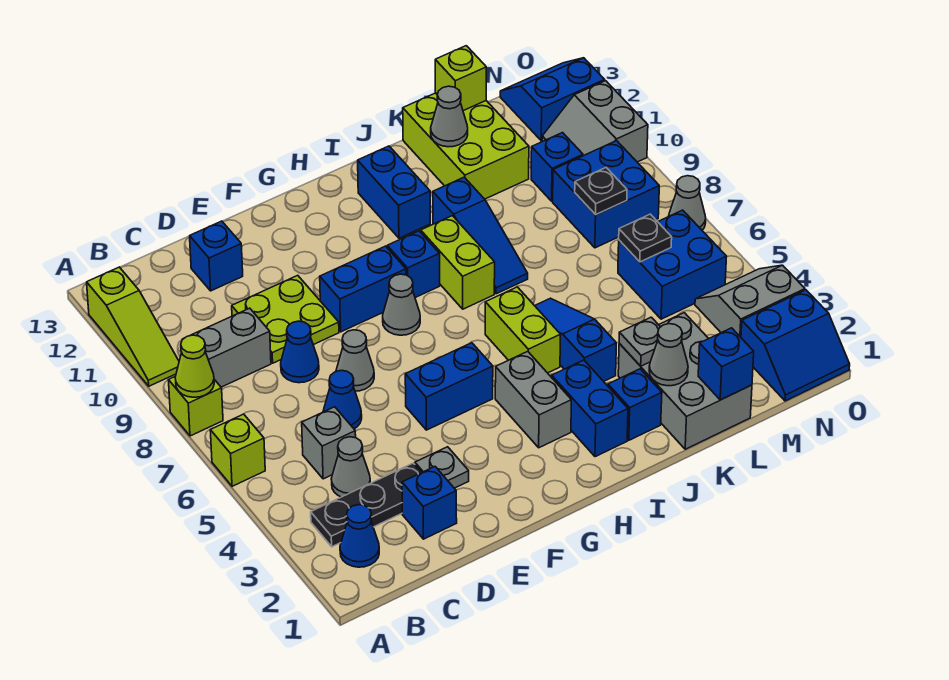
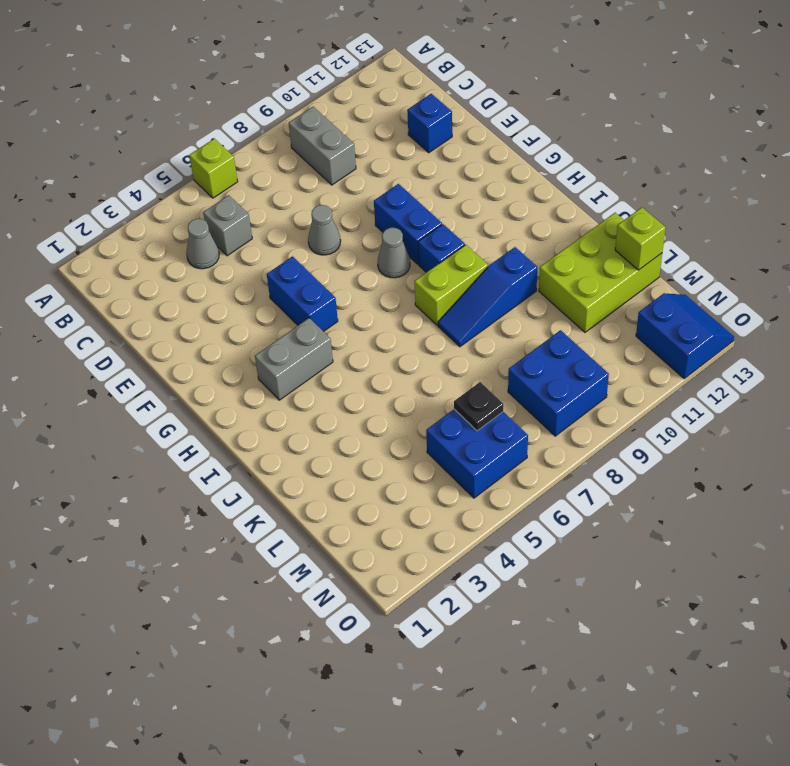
none -> lime 1x1 brick [169,377,223,436]
none -> lime 1x3 slope [87,267,179,386]
none -> blue 1x1 cone [340,505,379,567]
none -> black 1x3 plate [311,463,422,547]

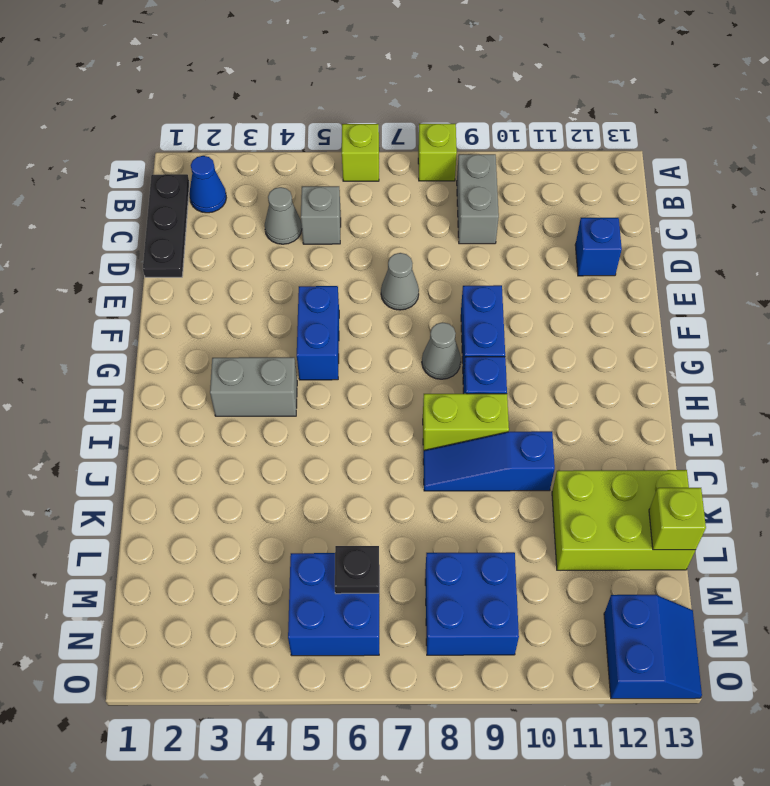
black 1x3 plate [143,174,189,277] -> black 1x3 plate moved to [311,463,422,547]
none -> lime 1x3 slope [87,267,179,386]
none -> blue 1x1 brick [402,467,457,539]
none -> blue 1x1 cone [323,370,362,429]
none -> blue 1x1 cone [281,321,319,383]

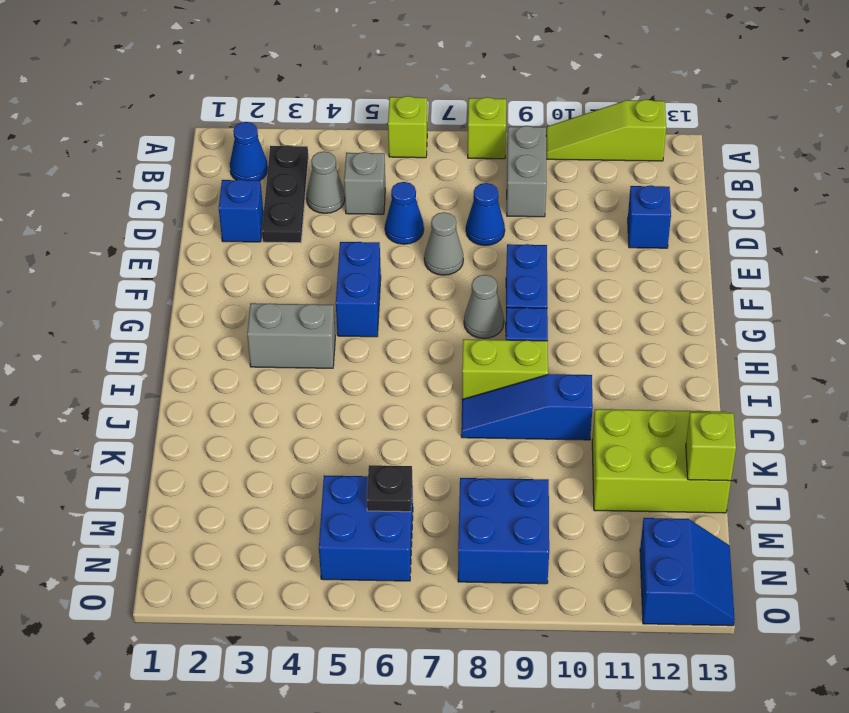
none -> lime 2x2 plate [232,275,339,363]
none -> grey 1x1 plate [415,447,469,488]
none -> blue 1x2 brick [552,360,628,457]
none -> lime 1x2 brick [485,287,561,373]

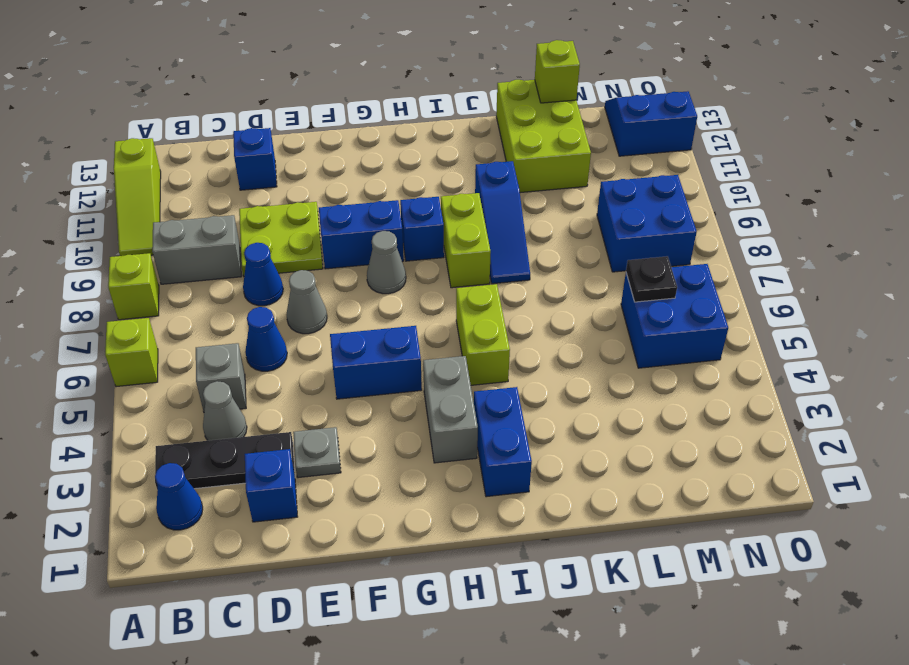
none -> blue 1x2 brick [358,146,430,238]
none -> blue 1x1 brick [608,369,662,440]
none -> blue 1x3 slope [535,298,616,381]
none -> grey 2x3 brick [618,313,752,449]

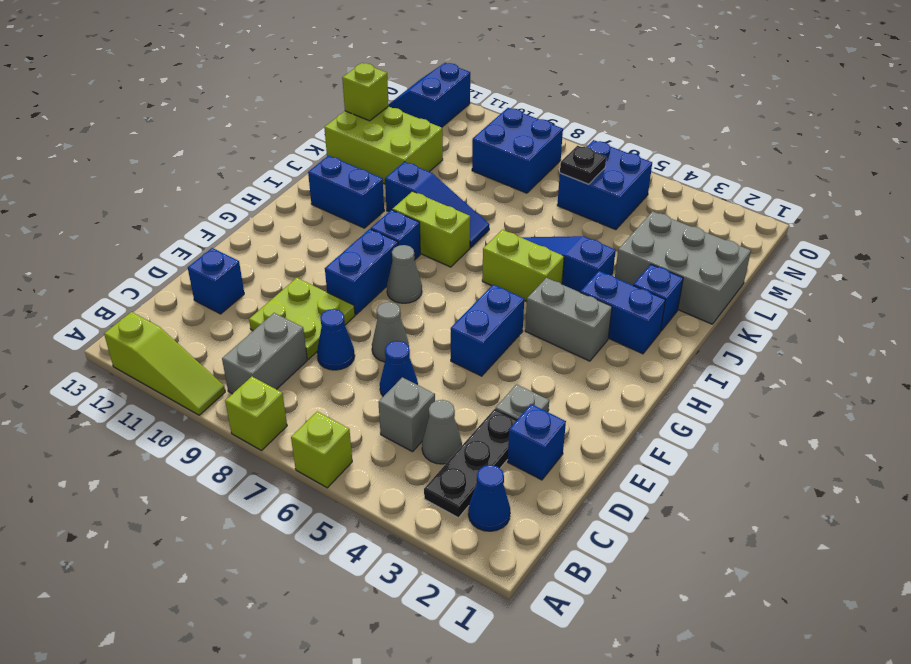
none -> blue 1x1 brick [531,133,583,201]
none -> blue 2x2 slope [741,290,850,401]
none -> grey 2x2 slope [695,265,805,337]
none -> grey 2x2 slope [542,81,648,162]

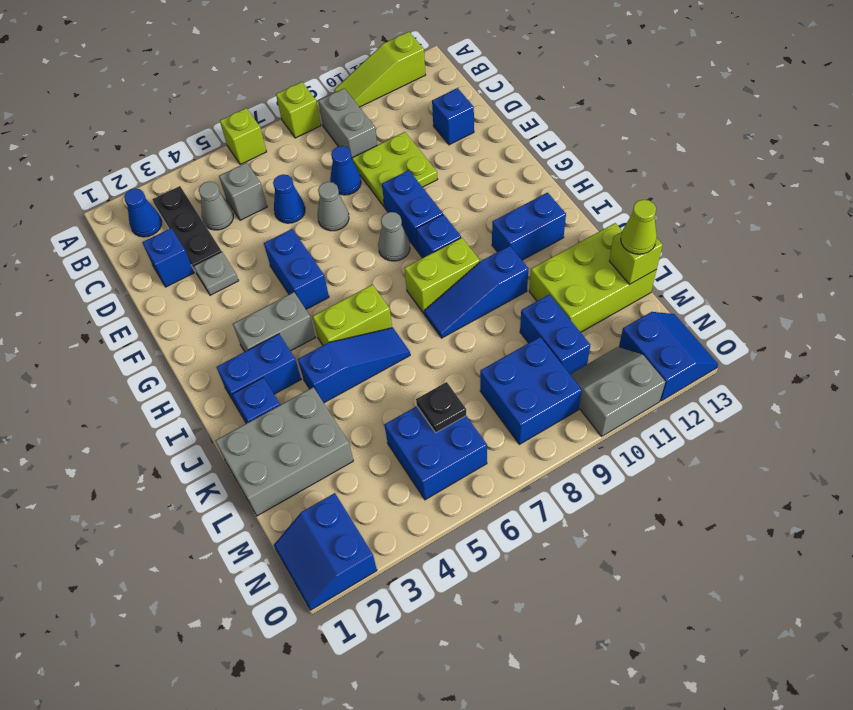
blue 1x2 brick [520,295,590,374] -> blue 1x1 brick [531,133,583,201]
lime 1x1 cone [621,200,657,254] -> lime 1x1 cone moved to [175,335,214,397]
none -> grey 2x2 slope [695,265,805,337]
none -> grey 1x1 cone [668,176,706,230]
none -> grey 1x1 cone [649,324,688,386]
none -> grey 1x1 plate [619,317,660,366]

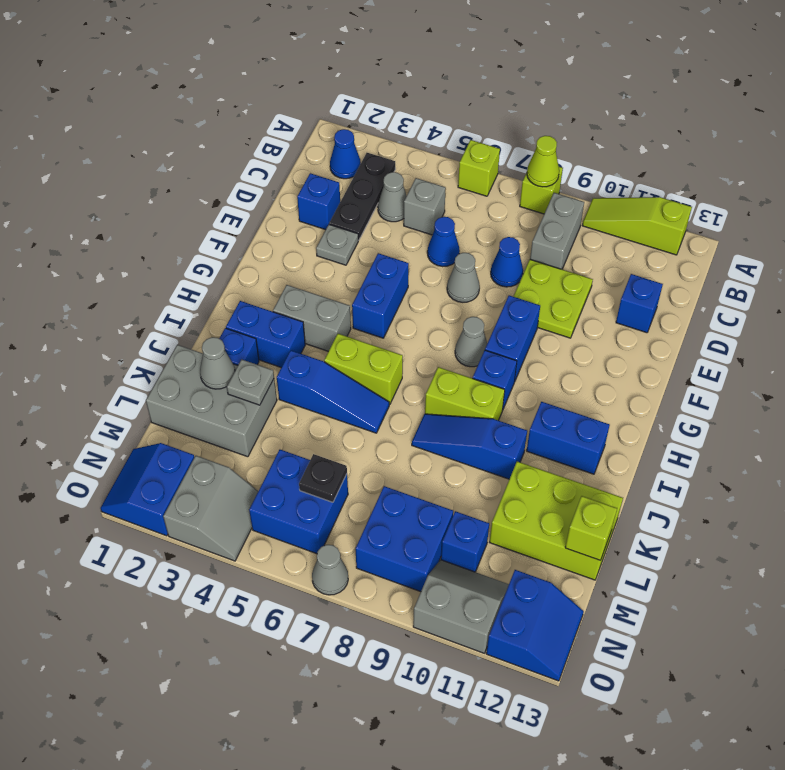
none -> grey 1x1 cone [431,86,468,147]
none -> blue 1x1 brick [698,328,754,400]
none -> black 1x1 plate [575,168,627,215]

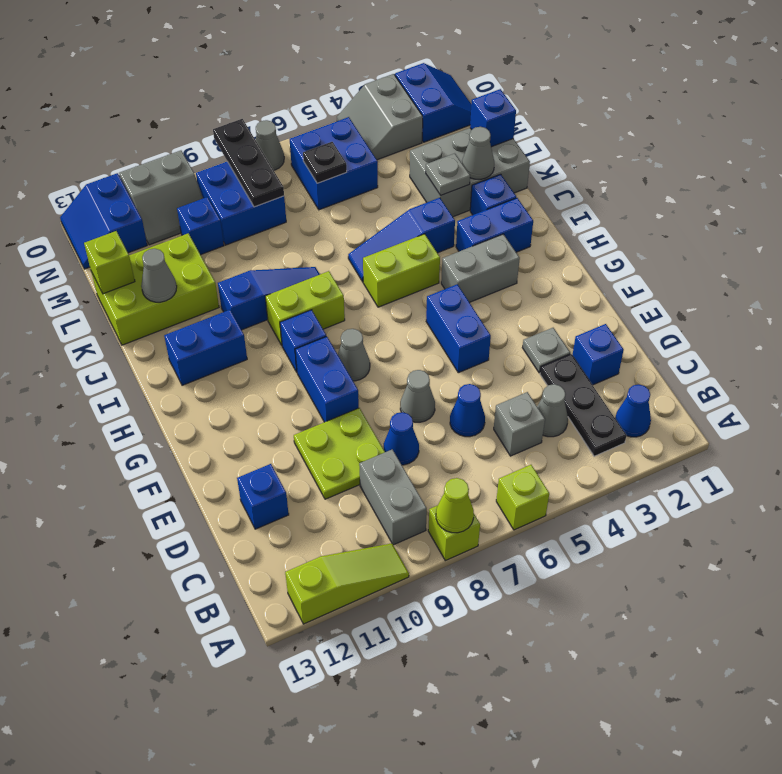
black 1x3 plate [213,119,284,207] -> black 1x1 plate [575,168,627,215]

